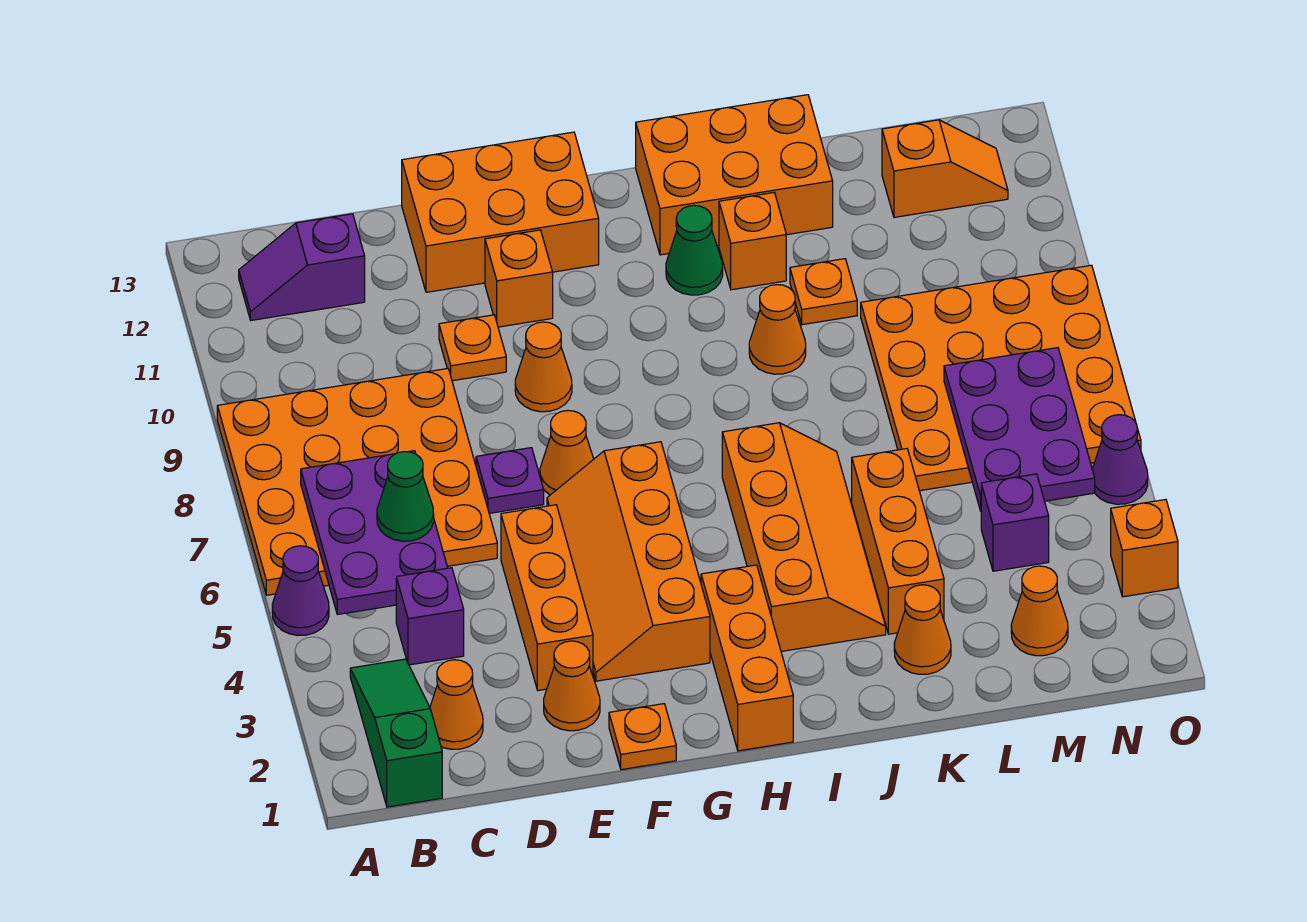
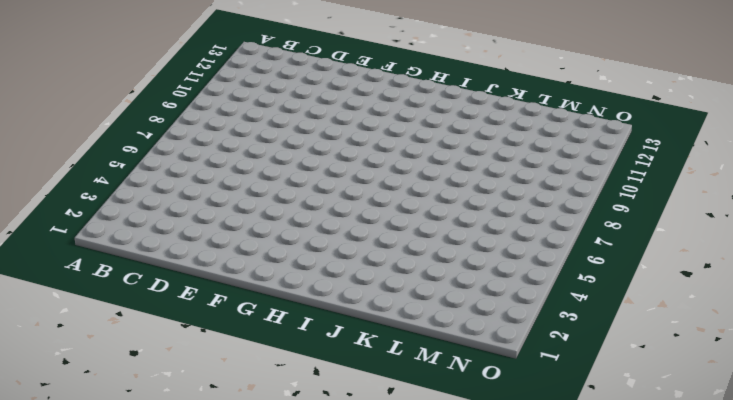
none -> purple 1x1 cone [272,546,329,635]
none -> orange 4x4 plate [217,369,497,595]
none -> green 1x3 slope [350,659,442,807]
none -> purple 1x2 slope [239,214,365,320]

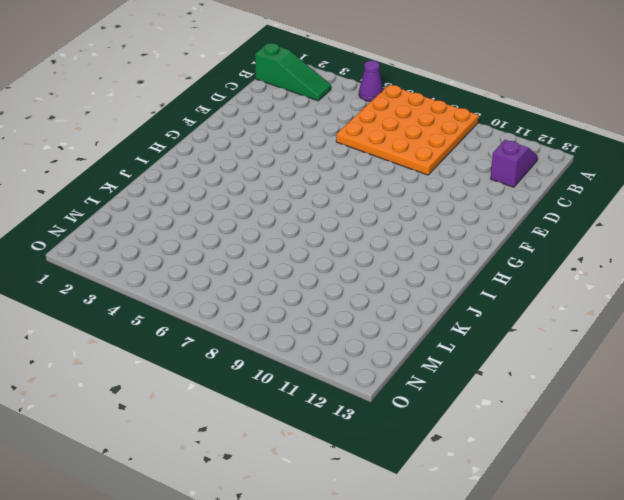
none -> orange 1x1 cone [430,660,483,749]
none -> purple 1x1 brick [396,568,464,665]
none -> orange 1x1 cone [544,641,600,731]
none -> orange 1x3 brick [501,505,593,690]

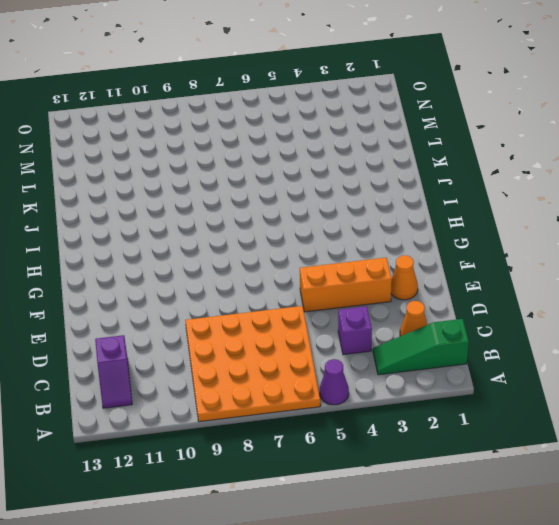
none -> purple 1x1 plate [476,448,544,513]
none -> orange 1x1 plate [439,315,506,381]
none -> orange 2x3 brick [402,132,599,292]
none -> orange 1x1 plate [609,704,676,770]

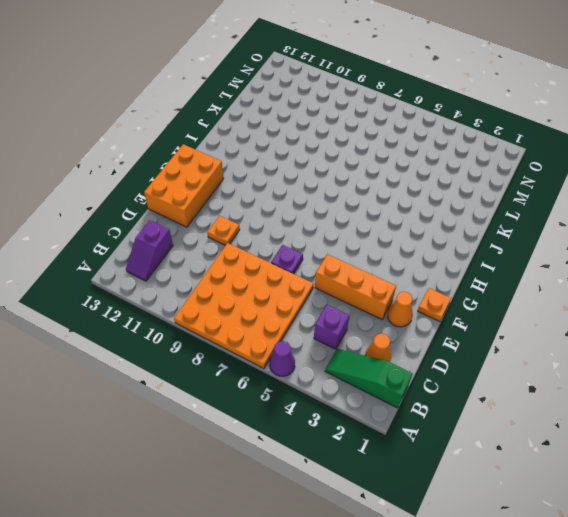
none -> orange 2x4 slope [547,442,710,681]
none -> orange 1x1 cone [540,411,594,495]
none -> orange 1x1 cone [515,322,572,412]
none -> orange 1x1 brick [485,230,553,327]

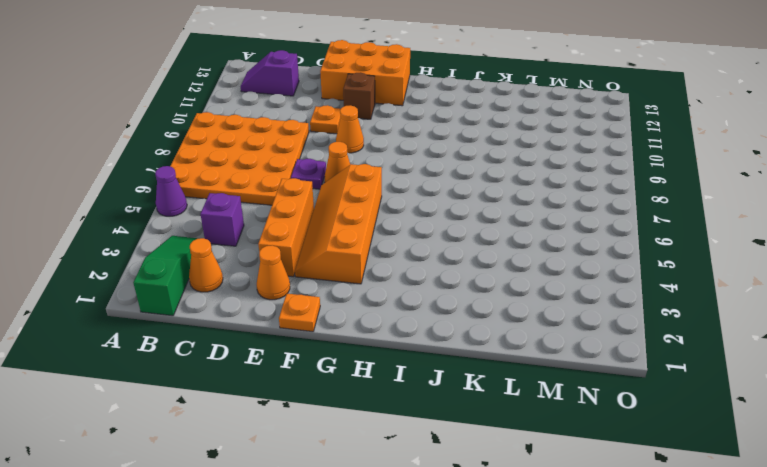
brown 1x1 brick [343,72,375,119] -> orange 1x1 brick [485,230,553,327]
none -> orange 1x3 brick [701,565,793,751]
none -> orange 2x4 slope [722,423,886,652]
none -> green 1x1 cone [666,205,723,295]
none -> orange 2x3 brick [636,95,833,255]

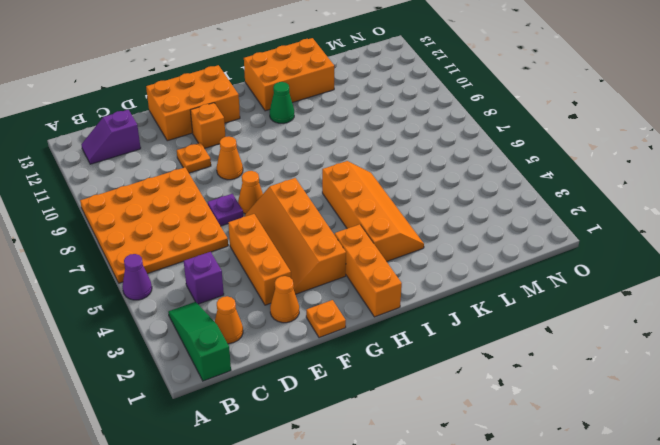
none -> orange 1x1 cone [749,285,806,374]
none -> orange 1x1 brick [719,193,786,290]
none -> orange 1x1 cone [894,585,951,674]
none -> orange 1x3 brick [852,449,944,634]

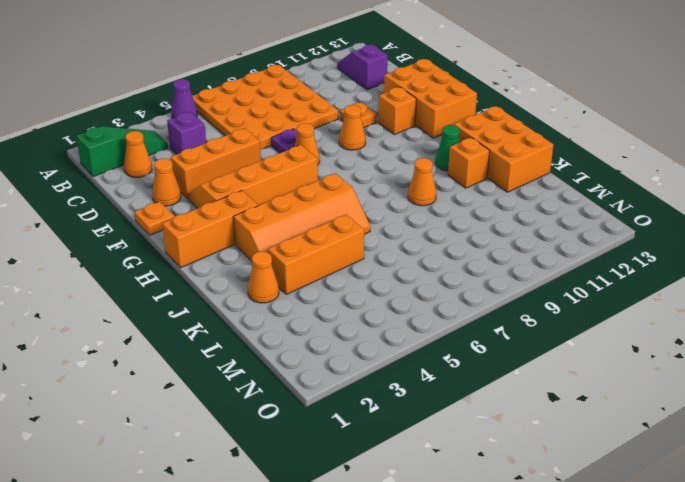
none -> orange 1x1 plate [790,259,857,325]
none -> orange 4x4 plate [861,265,1141,491]
none -> orange 1x1 cone [1011,566,1068,656]
none -> purple 1x1 brick [981,474,1049,571]

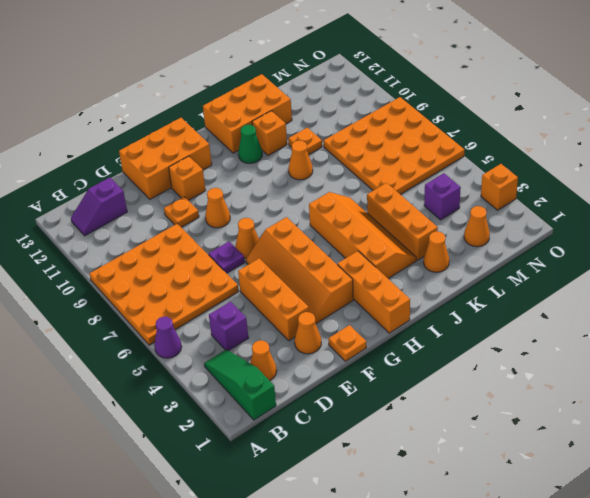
none -> orange 1x2 slope [882,120,1008,217]
none -> purple 1x1 cone [1092,415,1148,504]
none -> purple 2x3 plate [301,451,448,615]
none -> purple 2x3 plate [944,348,1095,511]

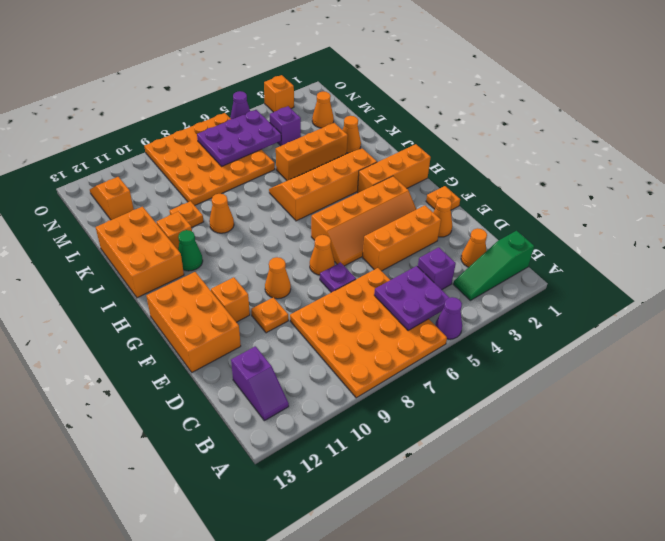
purple 2x2 plate [374,266,449,331] -> purple 2x3 plate [301,451,448,615]
none -> green 1x1 cone [377,452,434,541]

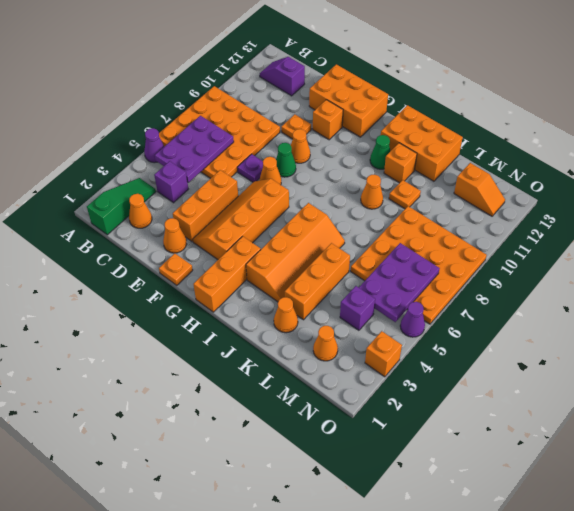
green 1x1 cone [276,143,296,177] -> green 1x1 cone moved to [377,452,434,541]

